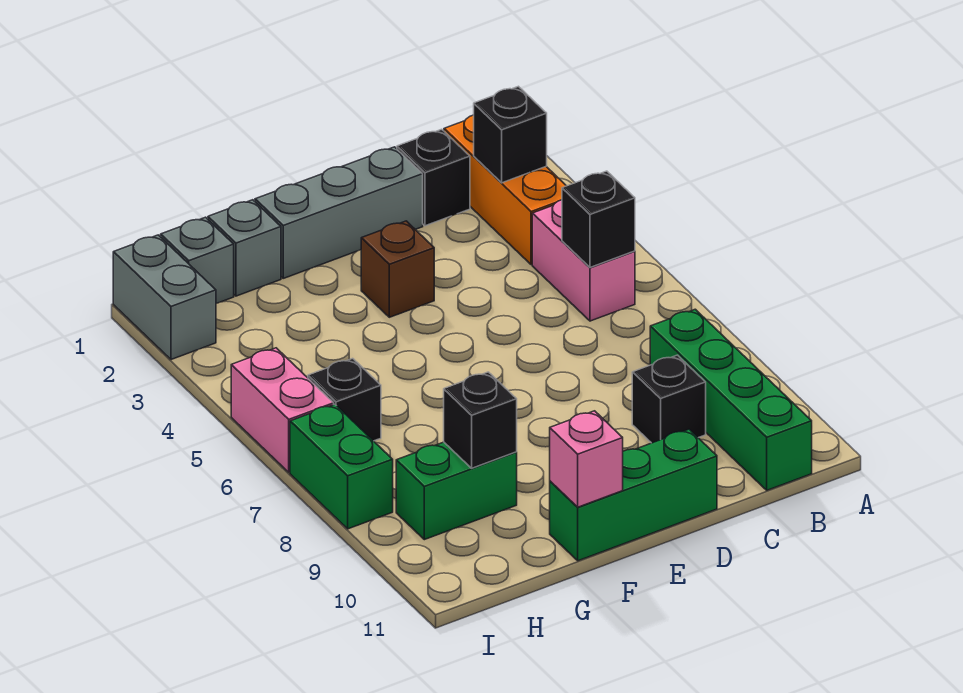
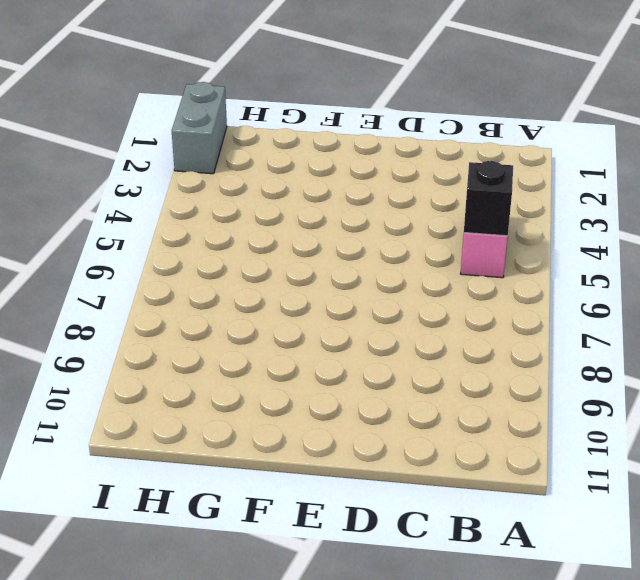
none -> orange 1x3 brick [444,115,566,265]
none -> green 1x4 brick [650,309,812,490]
none -> black 1x1 brick [397,129,470,226]

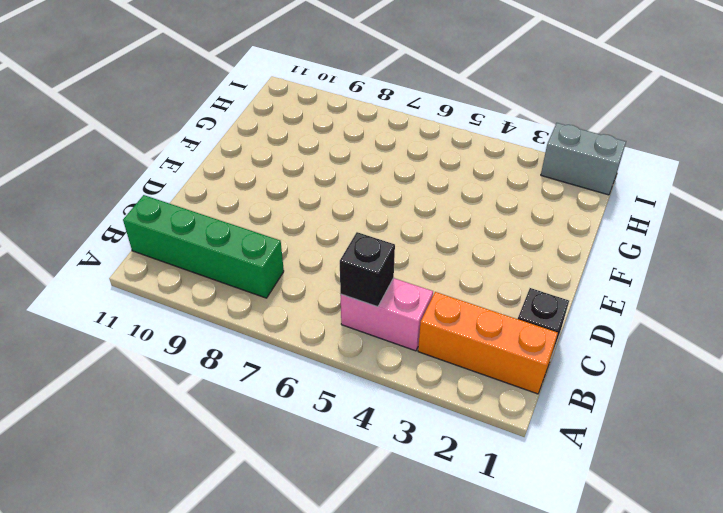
none -> black 1x1 brick [632,355,706,443]
none -> grey 1x3 brick [255,147,423,278]
none -> green 1x3 brick [550,429,717,561]

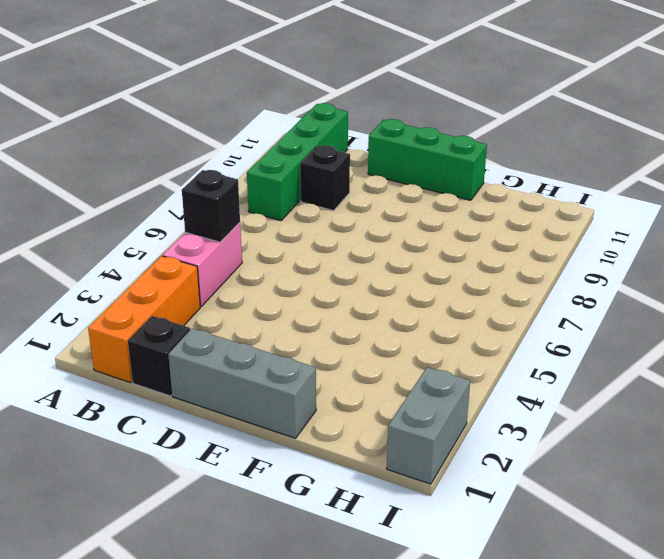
none -> brown 1x1 brick [361,221,434,317]
none -> grey 1x1 brick [208,200,281,296]
none -> green 1x2 brick [396,442,517,540]

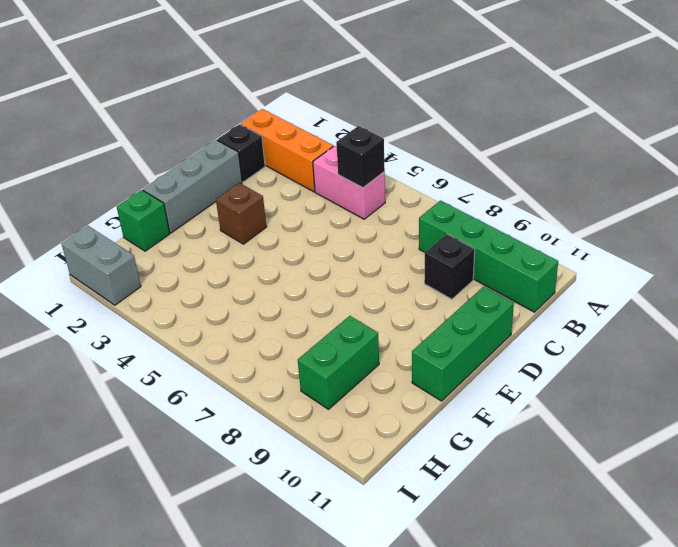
green 1x1 brick [117,190,170,251] -> grey 1x1 brick [208,200,281,296]
none -> grey 1x1 brick [161,217,234,304]
none -> black 1x1 brick [308,359,381,441]
none -> pink 1x2 brick [231,348,334,472]

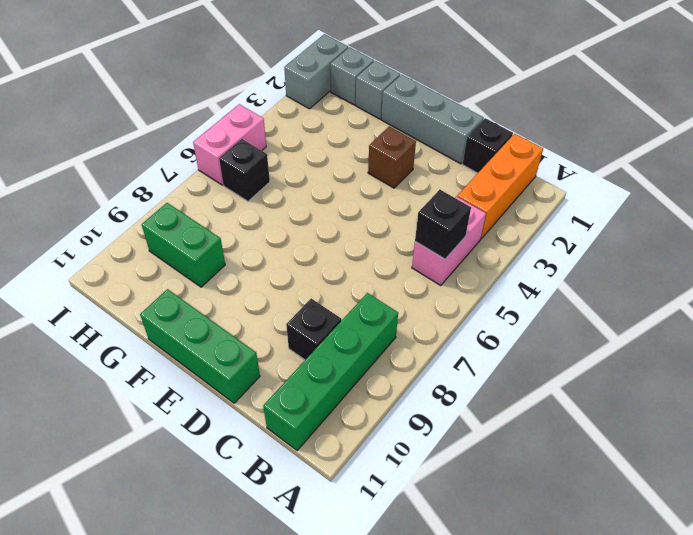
none -> green 1x2 brick [290,404,393,529]
none -> black 1x1 brick [474,86,547,183]
none -> pink 1x1 brick [550,411,623,507]

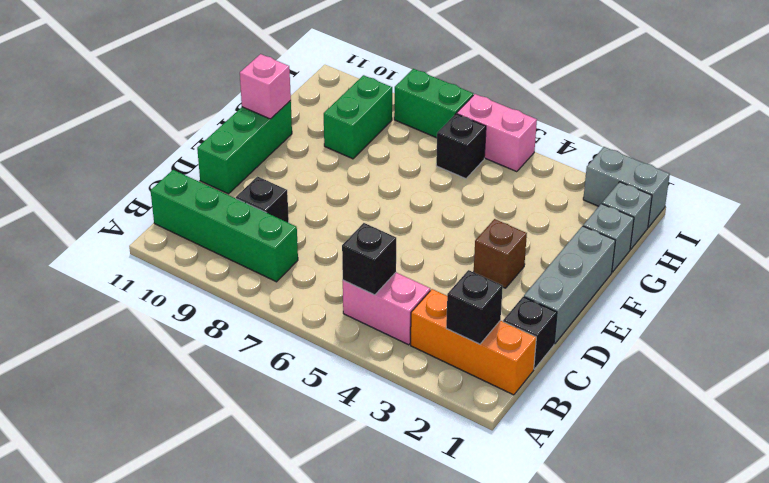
none -> black 1x1 brick [444,372,517,468]

